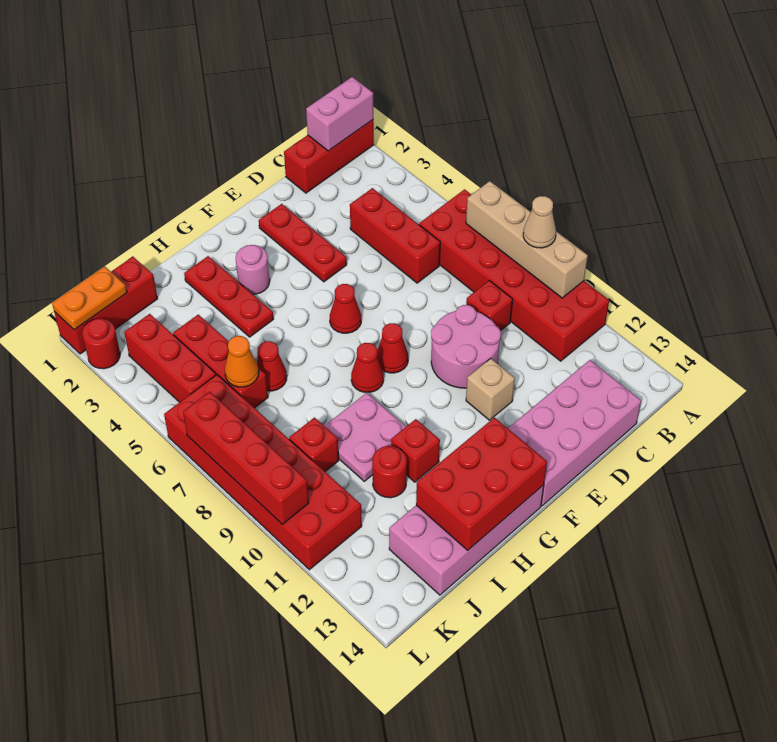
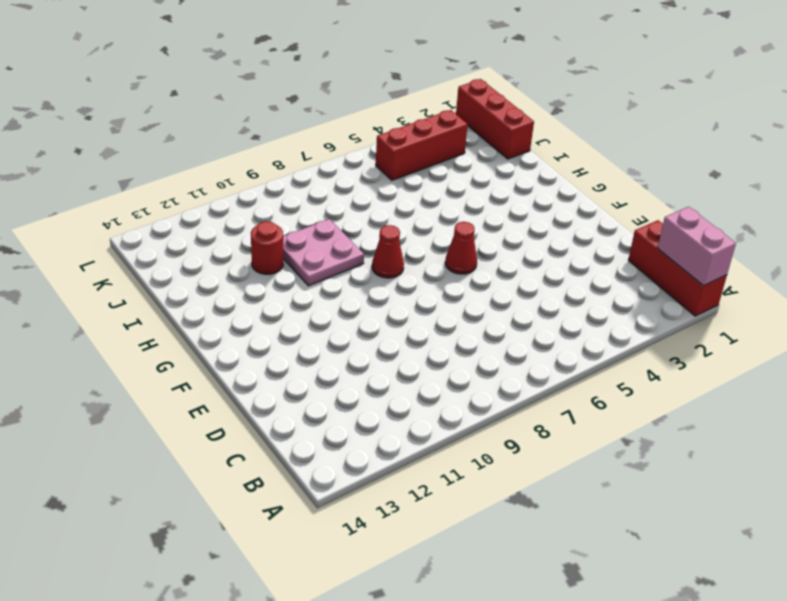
none -> red 2x6 brick [419,189,609,361]
none -> red 1x3 brick [350,188,440,283]
none -> red 1x1 brick [466,280,513,331]
none -> pink 2x4 brick [508,360,641,506]

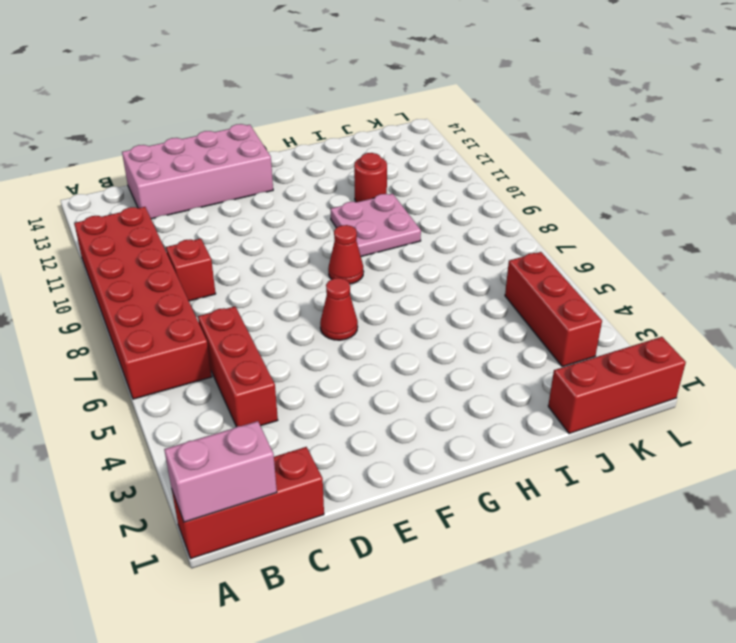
none -> pink 2x2 round brick [431,305,501,388]
none -> red 1x3 plate [259,204,347,282]
none -> tan 1x1 brick [466,358,515,420]
none -> red 1x1 cone [377,323,408,373]

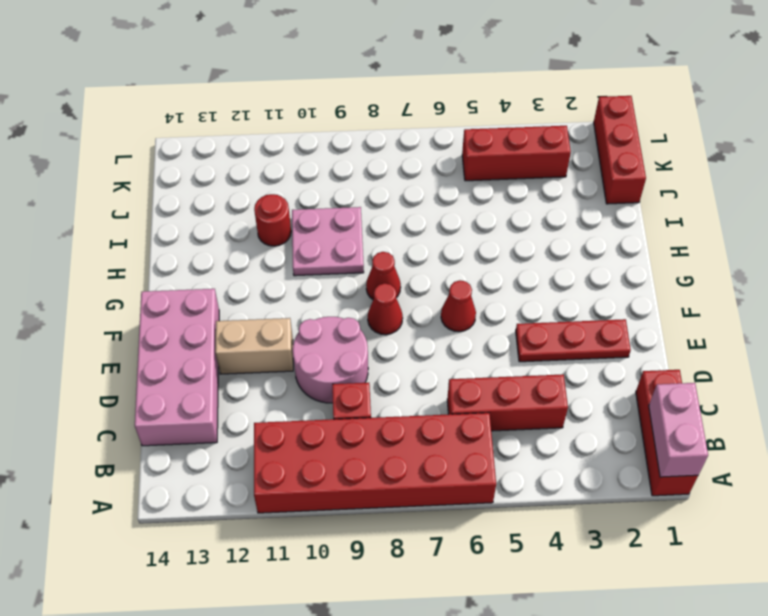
tan 1x2 brick [215,318,293,374] -> tan 1x1 brick [466,358,515,420]
none -> pink 1x1 round brick [236,245,270,294]
none -> pink 2x4 brick [389,485,544,595]
none -> red 1x3 plate [184,256,273,337]
none -> red 1x1 brick [391,419,440,482]

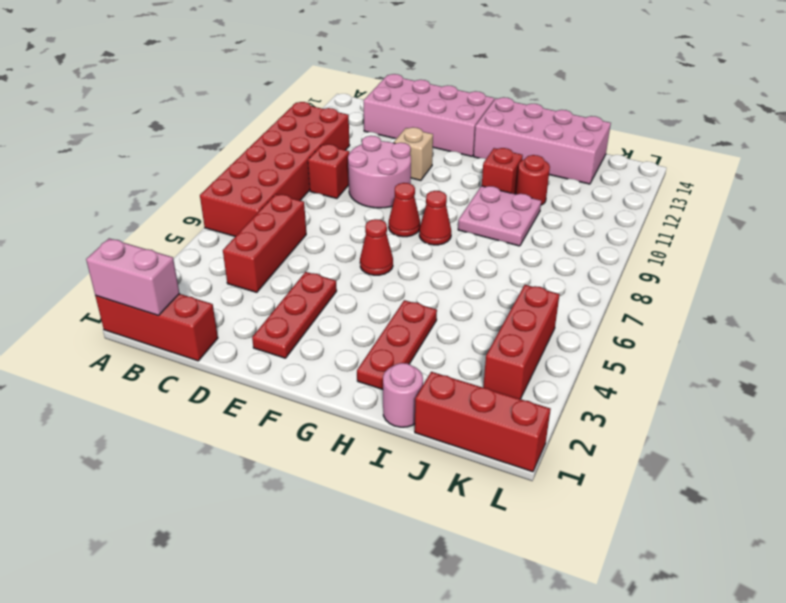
pink 1x1 round brick [383,363,423,427] -> pink 1x1 round brick moved to [236,245,270,294]
none -> red 1x1 cone [257,341,287,391]
none -> red 1x3 brick [173,315,268,408]
none -> red 1x1 brick [289,418,339,472]
none -> red 2x6 brick [164,375,362,570]

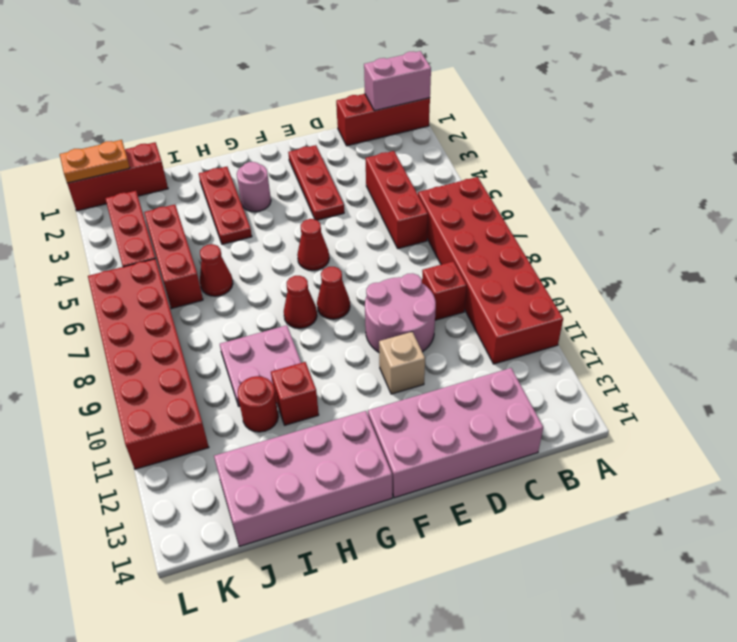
none -> red 1x1 brick [289,418,339,472]
none -> red 1x1 round brick [82,318,120,369]
none -> tan 1x4 brick [466,181,588,298]
none -> red 2x3 brick [416,418,547,550]

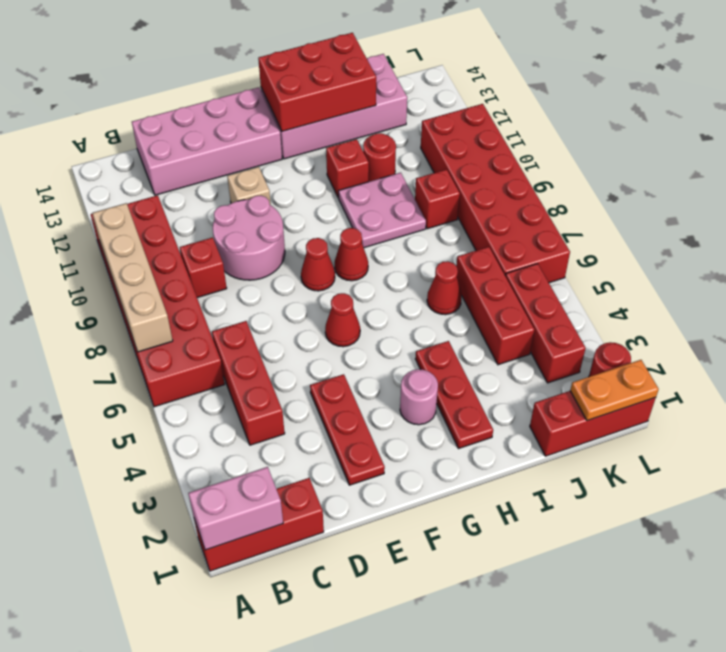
none -> orange 1x1 cone [225,336,259,387]
none -> red 1x4 brick [183,392,309,524]
none -> tan 1x1 cone [523,196,556,248]

